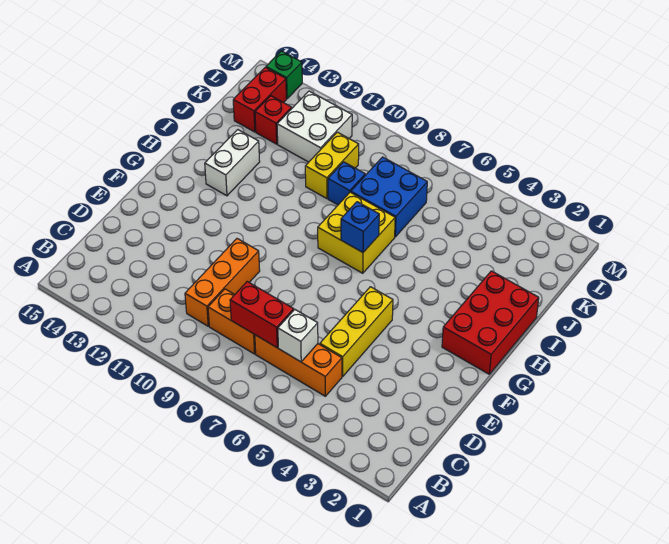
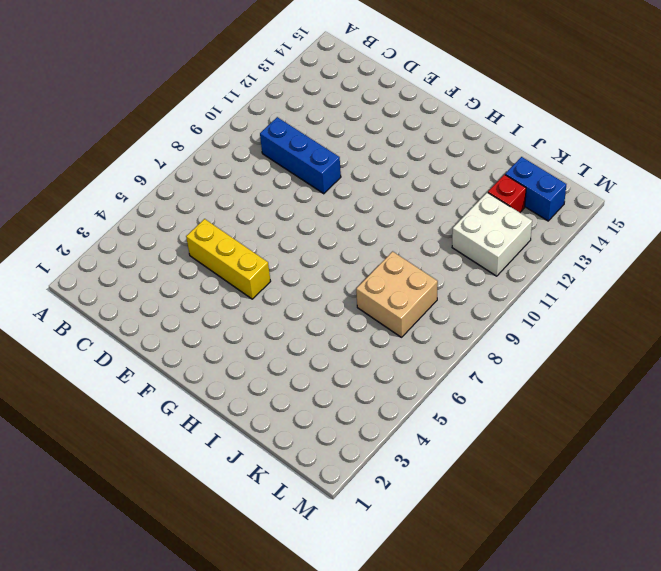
blue 1x3 brick [260,117,341,194] -> orange 1x3 brick [185,239,260,326]
tan 2x2 brick [356,251,438,337] -> blue 2x2 brick [351,157,427,237]
blue 1x2 brick [505,157,566,221] -> red 1x2 brick [233,67,286,132]
none -> orange 1x3 brick [255,335,342,396]
none -> orange 1x2 brick [208,289,256,354]
none -> red 2x3 brick [442,271,539,374]

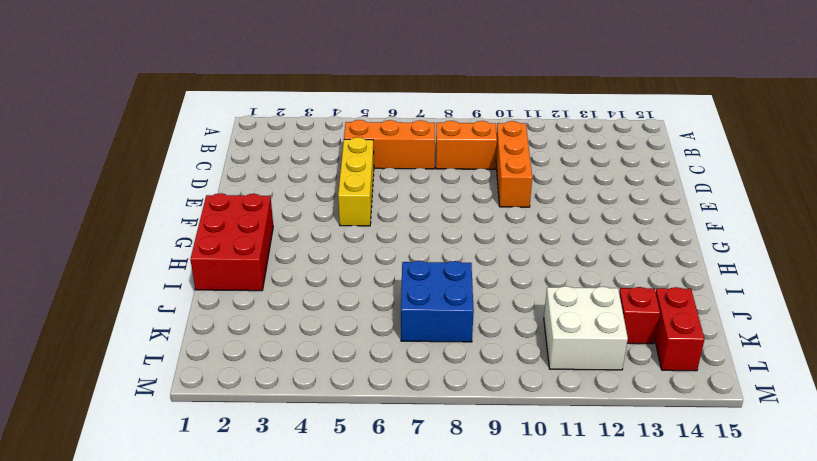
none -> yellow 2x2 brick [318,192,395,273]
none -> white 1x2 brick [205,130,260,196]
none -> blue 1x1 brick [328,162,365,205]

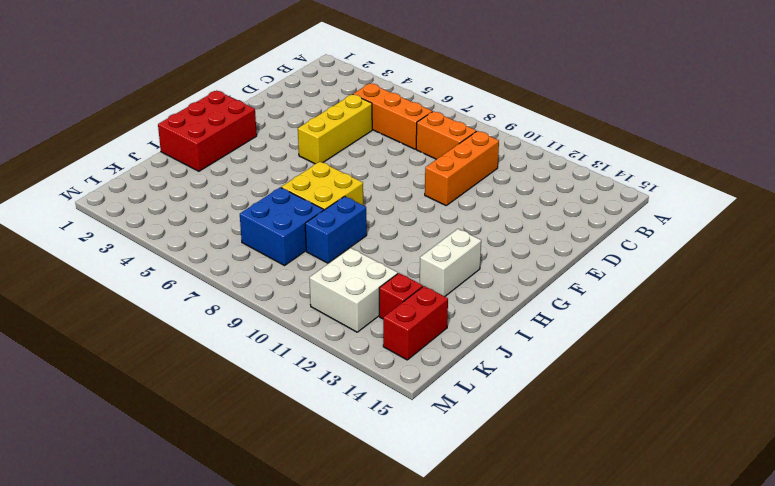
blue 1x2 brick [305,196,367,263] -> blue 1x1 brick [328,162,365,205]
none -> yellow 1x2 brick [305,132,359,199]
none -> green 1x1 brick [266,51,302,99]
none -> white 1x1 brick [278,310,318,362]

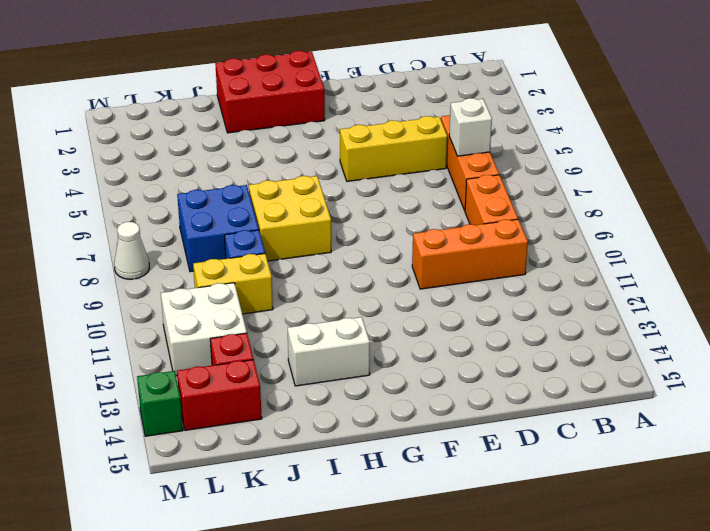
white 1x1 cone [114,222,149,279] -> none
none -> red 1x2 brick [230,282,294,347]
none -> blue 1x1 brick [341,202,379,252]

